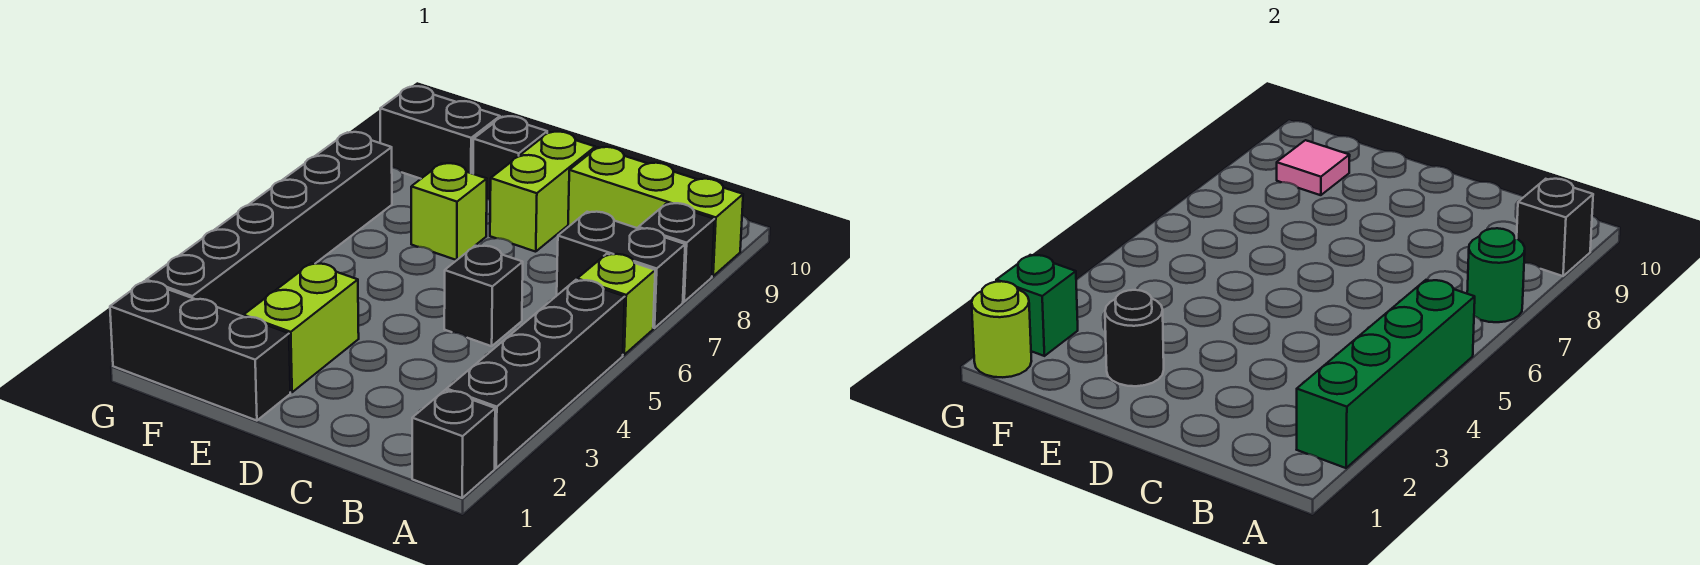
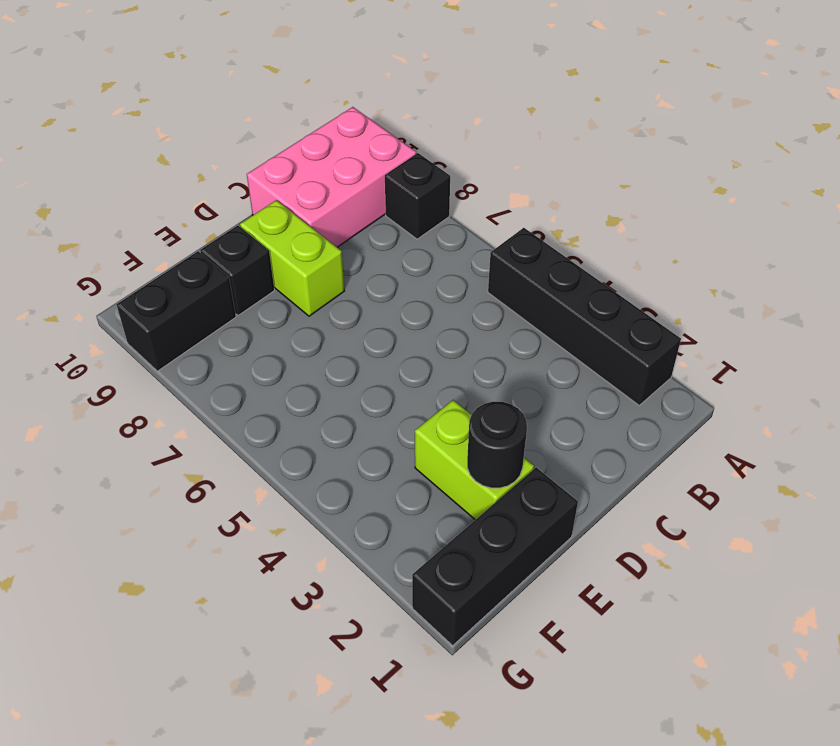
pink 2x3 brick [247,107,416,247] -> lime 1x3 brick [568,147,743,276]
none -> black 1x1 brick [412,390,495,498]
none -> lime 1x1 brick [577,254,655,355]
none -> black 1x2 brick [557,212,685,328]

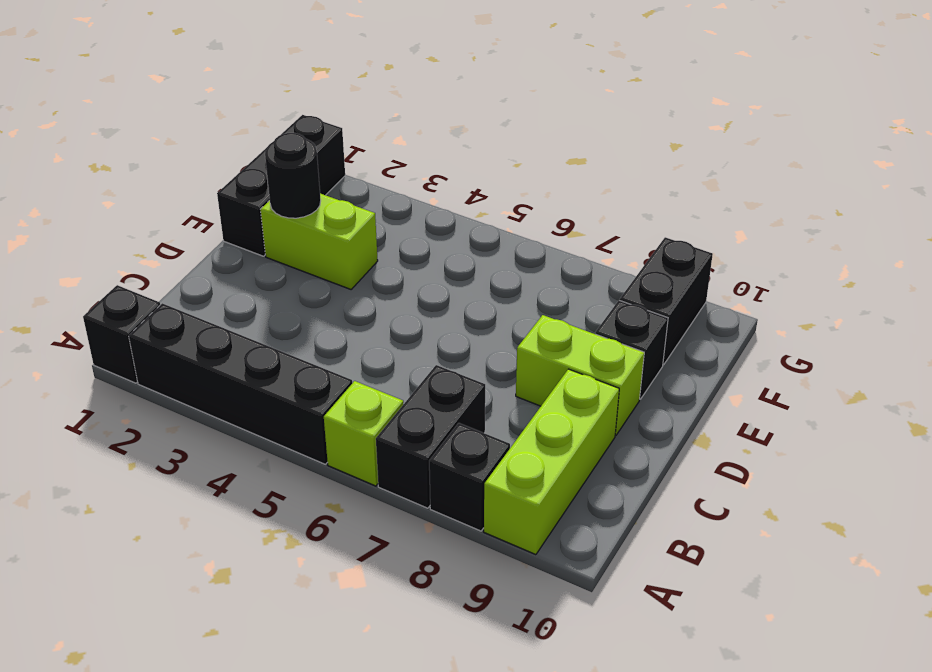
none -> black 1x1 brick [444,246,523,346]
none -> lime 1x1 brick [411,163,487,260]
none -> black 1x6 brick [146,132,392,317]

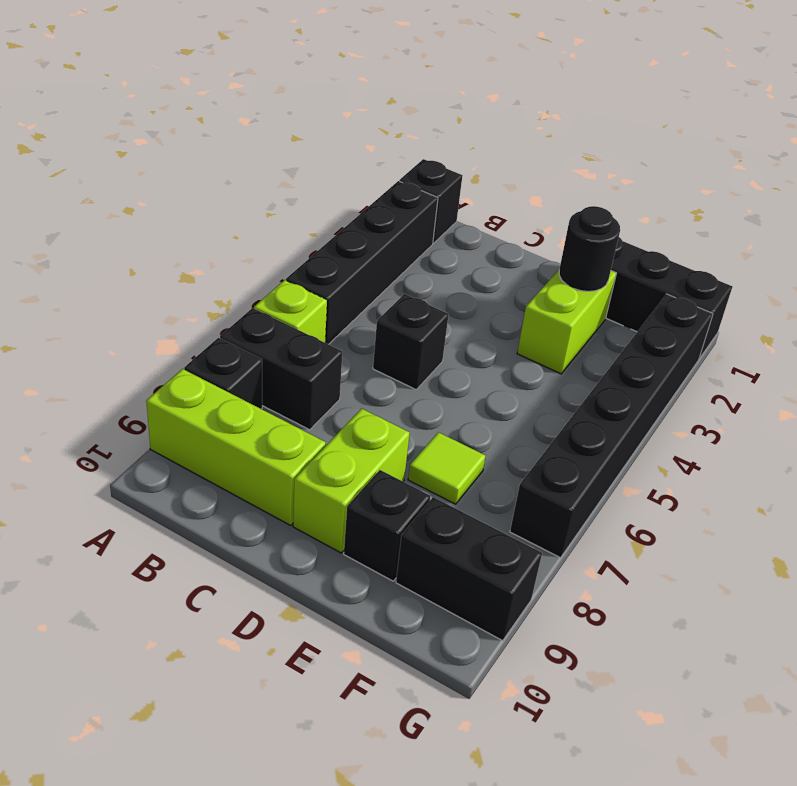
lime 1x1 tile [408,432,486,504] -> lime 1x1 brick [411,163,487,260]
none -> green 1x4 brick [1297,280,1475,468]
none -> green 1x1 round brick [1467,228,1525,322]
none -> black 1x1 brick [1517,179,1593,276]

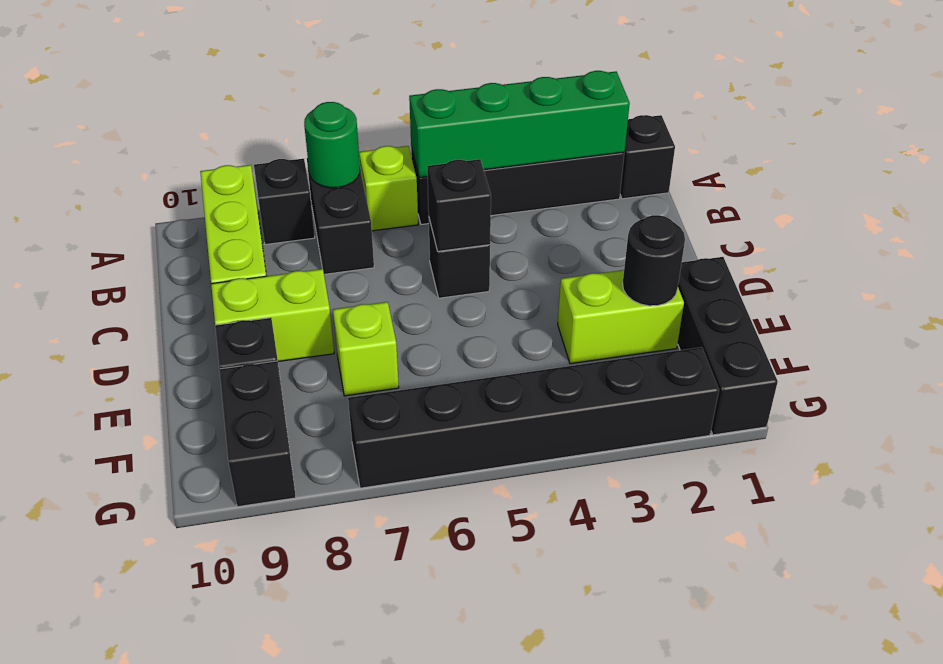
black 1x1 brick [427,159,491,251] -> black 1x1 brick moved to [1517,179,1593,276]
none -> pink 1x1 tile [1277,140,1350,195]
none -> lime 1x1 round brick [972,281,1031,377]
none -> green 1x1 brick [996,255,1078,356]

